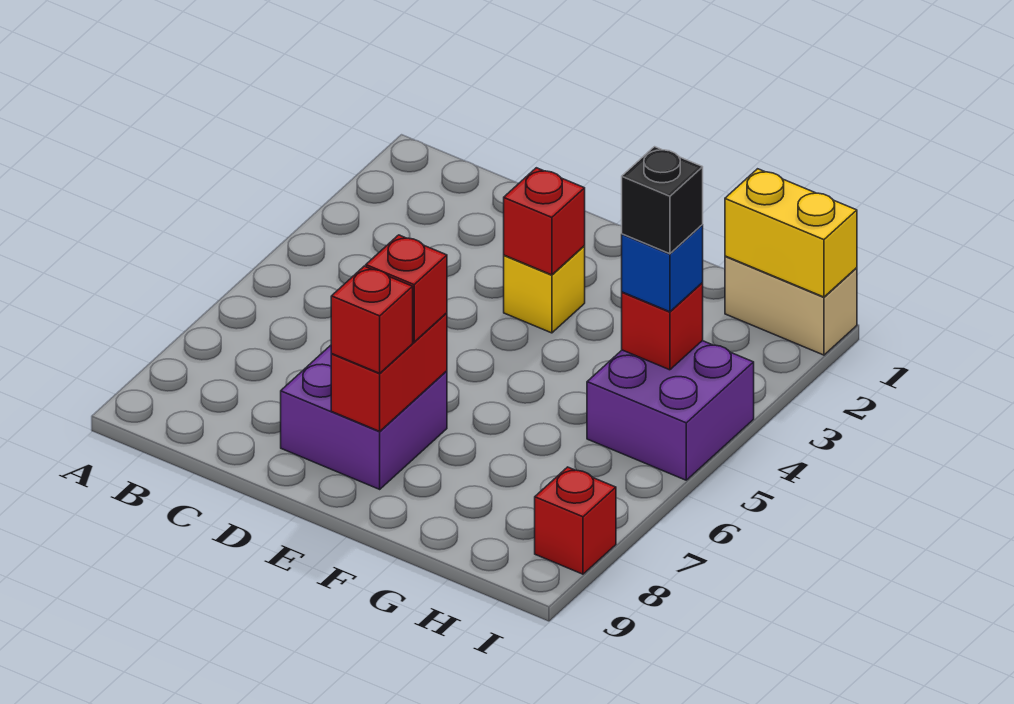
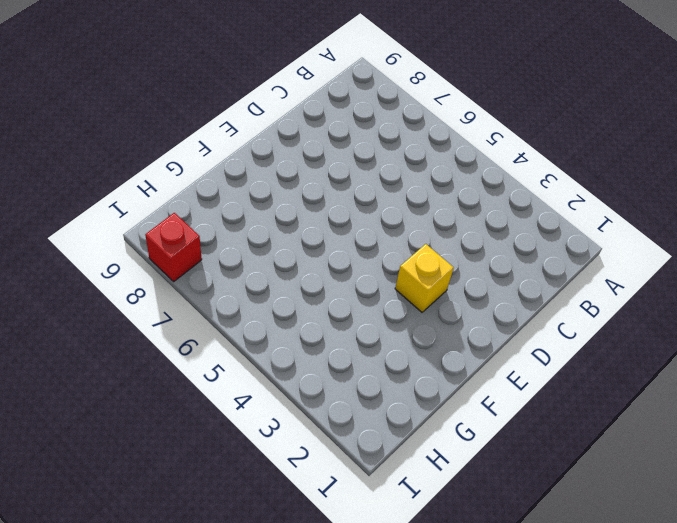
none -> purple 2x2 brick [281,345,447,489]
none -> tan 1x2 brick [725,256,857,355]
none -> purple 2x2 brick [587,341,754,480]

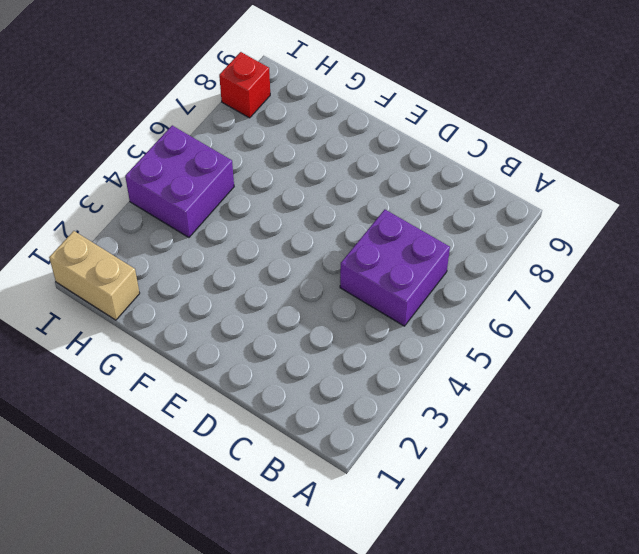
purple 2x2 brick [340,210,450,326] -> purple 2x2 brick moved to [281,345,447,489]
none -> yellow 1x1 brick [504,246,585,333]
none -> red 1x1 brick [504,168,585,275]
none -> red 1x2 brick [331,313,447,431]

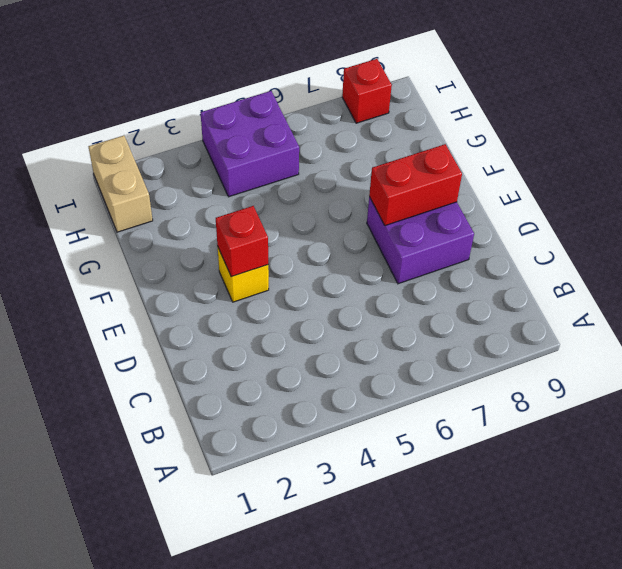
none -> yellow 1x2 brick [725,169,857,297]
none -> red 1x1 brick [622,283,703,370]
none -> red 1x1 brick [366,235,447,342]

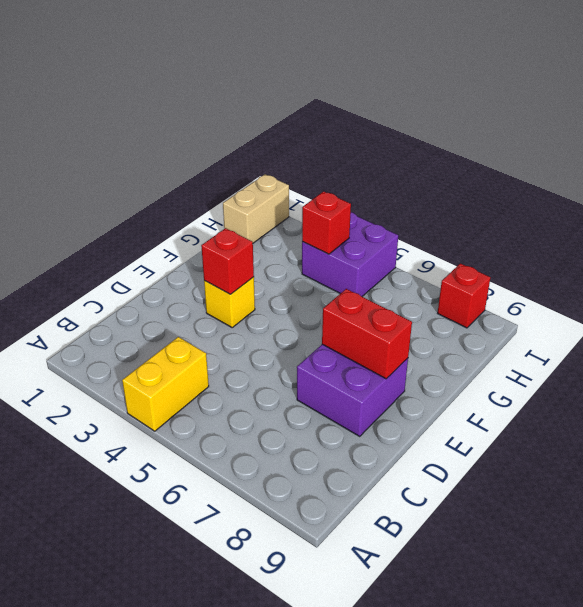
yellow 1x2 brick [122,337,209,431] -> yellow 1x2 brick moved to [725,169,857,297]
none -> red 1x1 brick [366,235,447,342]
none -> red 1x1 brick [331,266,413,373]
none -> blue 1x1 brick [622,225,703,312]

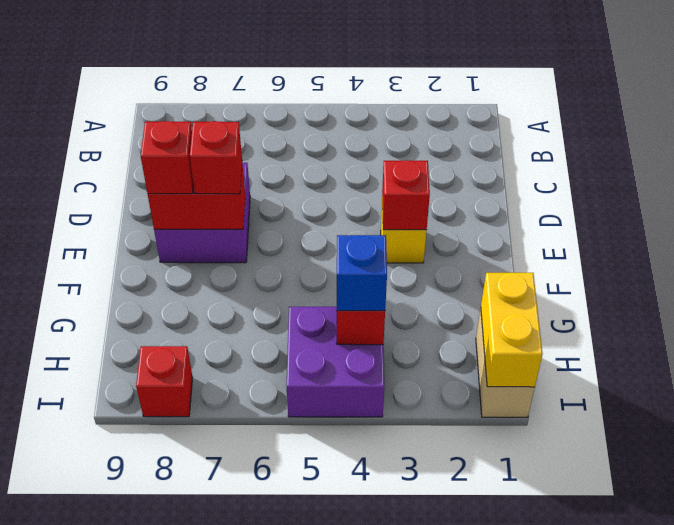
none -> black 1x1 brick [622,147,703,254]

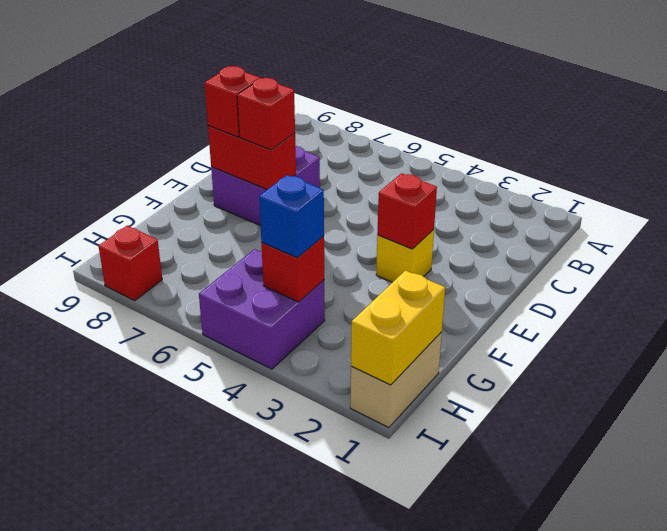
none -> black 1x1 brick [622,147,703,254]

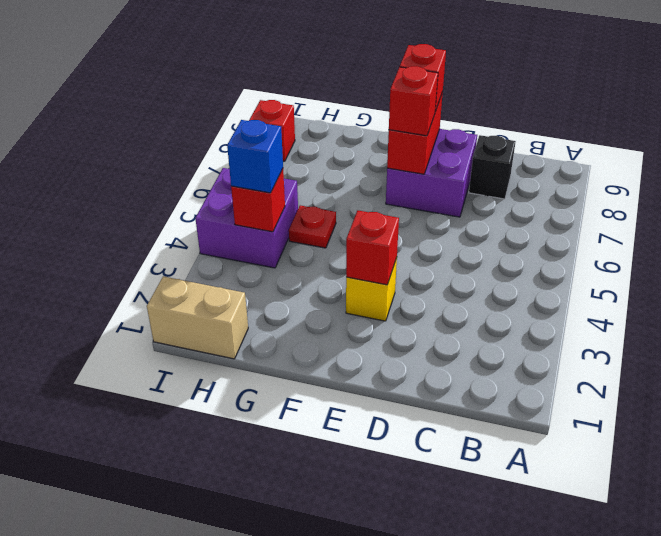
black 1x1 brick [469,135,516,199] -> black 1x1 brick moved to [622,147,703,254]
red 1x1 plate [289,205,336,248] -> none
none -> yellow 1x2 brick [725,169,857,297]

